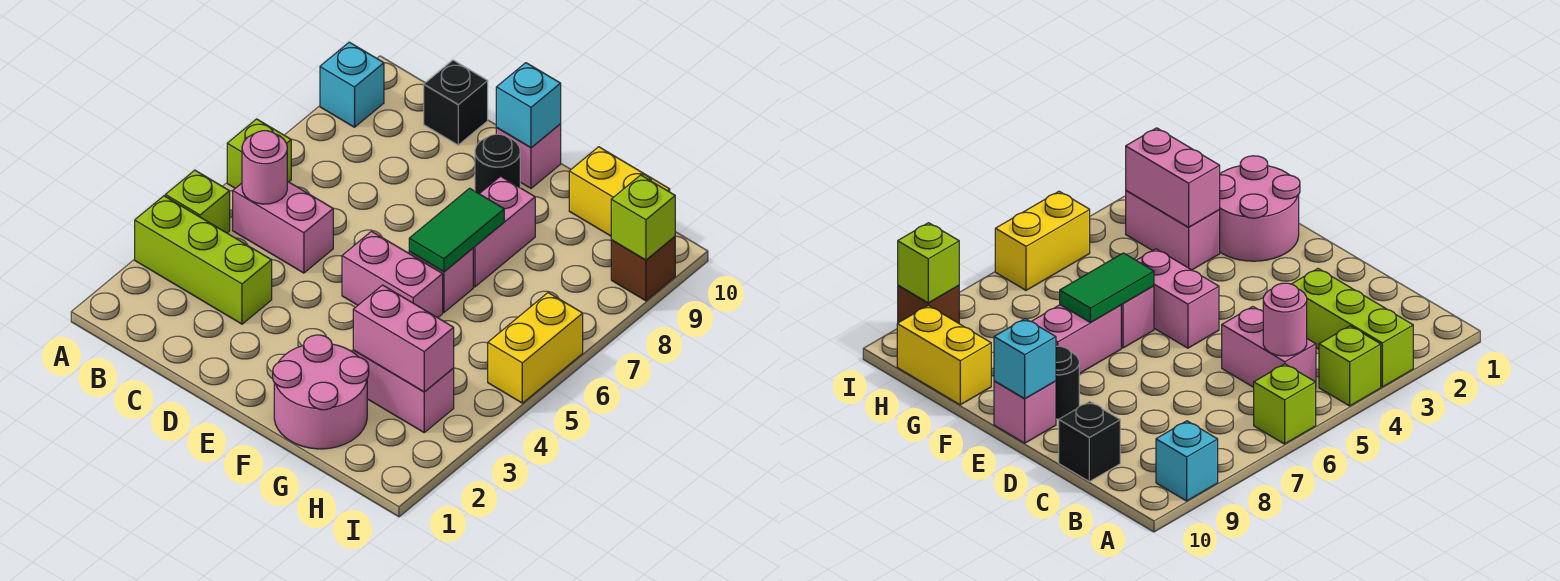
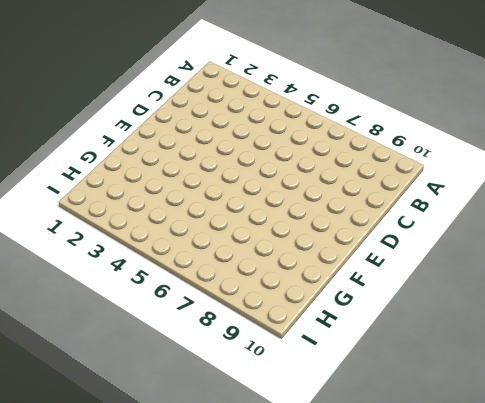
none -> lime 1x3 brick [135,196,272,324]
none -> lime 1x1 brick [165,170,230,233]
none -> lime 1x1 brick [227,119,291,188]

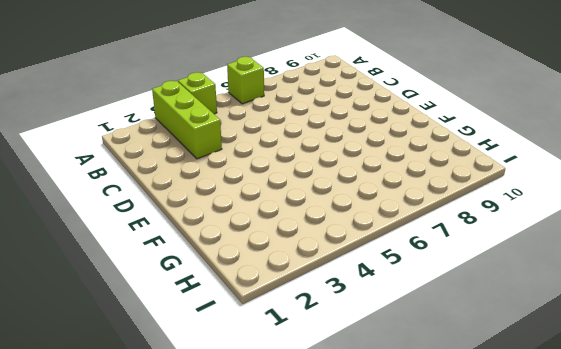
none -> cyan 1x1 brick [320,42,384,127]
none -> pink 1x2 brick [233,181,333,273]
none -> black 1x1 brick [424,60,488,145]

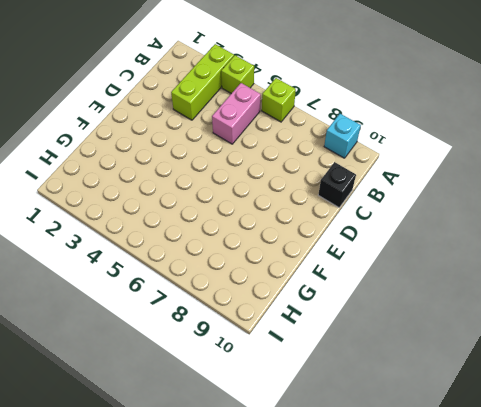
none -> pink 1x2 brick [342,231,443,318]
none -> black 1x1 round brick [475,134,520,194]
none -> pink 1x1 brick [496,124,561,188]

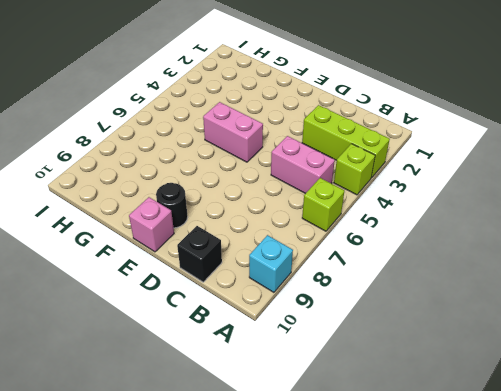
none -> pink 2x2 round brick [273,335,369,449]
none -> pink 1x1 brick [409,248,473,312]
none -> pink 1x2 brick [473,176,535,287]

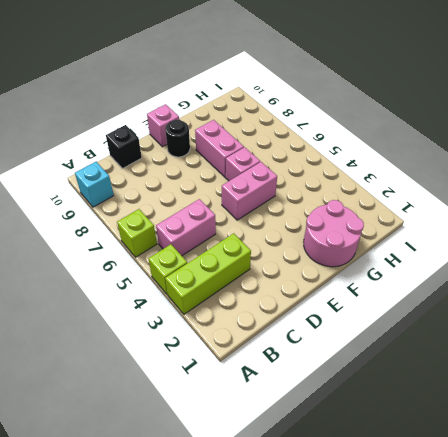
none -> pink 1x2 brick [353,350,454,432]
none -> yellow 1x2 brick [569,147,670,236]
none -> yellow 1x2 brick [488,293,583,403]

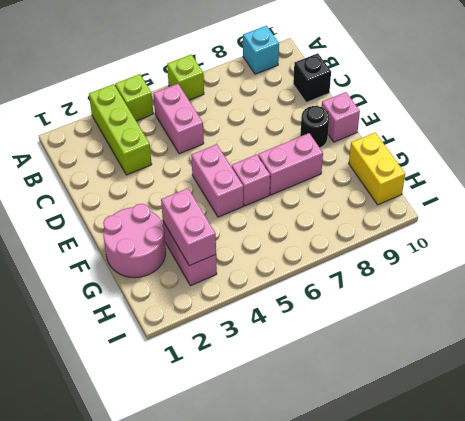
none -> yellow 1x2 brick [488,293,583,403]
none -> brown 1x1 brick [611,237,675,301]
none -> pink 1x1 round brick [242,131,287,204]

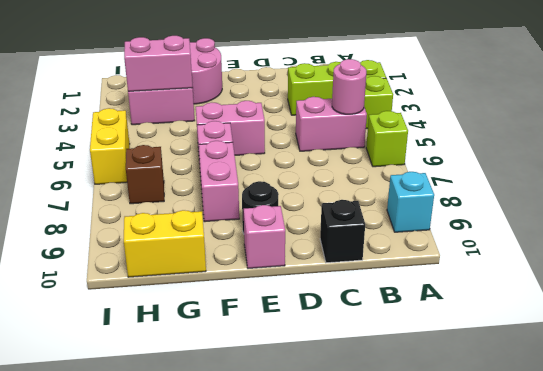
brown 1x1 brick [126,145,164,204] -> brown 1x1 brick moved to [611,237,675,301]
none -> cyan 1x1 brick [496,63,561,148]
none -> green 1x2 tile [409,188,504,272]
none -> lime 1x1 brick [611,175,675,260]

